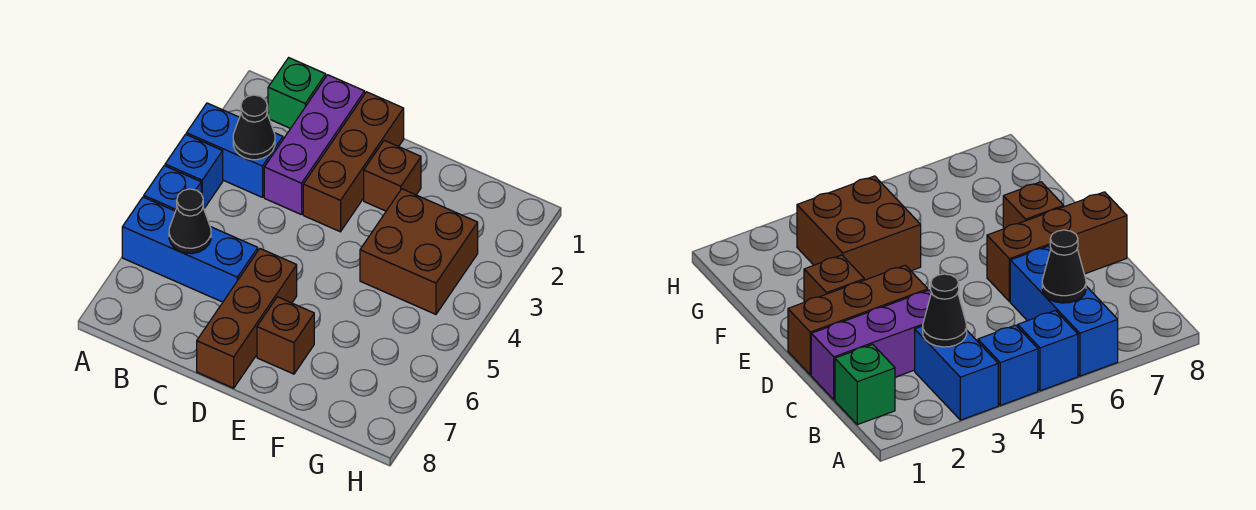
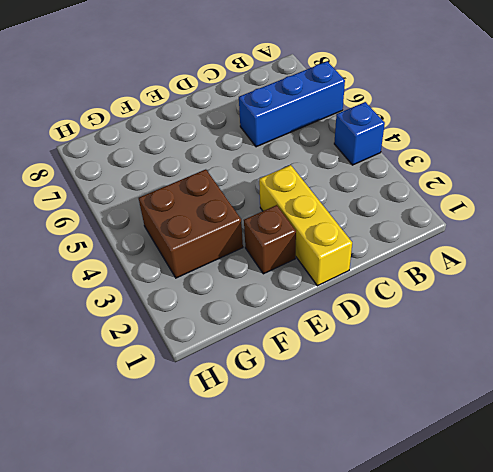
yellow 1x3 brick [259,165,352,286] -> brown 1x3 brick [303,92,404,232]
none -> blue 1x2 brick [186,103,283,197]
none -> blue 1x1 brick [144,166,201,211]
none -> green 1x1 brick [268,58,326,129]

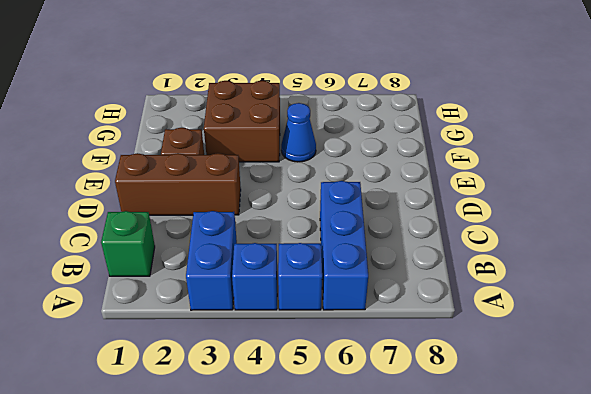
blue 1x1 cone [281,103,316,162] -> none
none -> purple 1x3 brick [264,75,365,215]
none -> brown 1x3 brick [197,249,297,388]
none -> brown 1x1 brick [257,297,314,374]

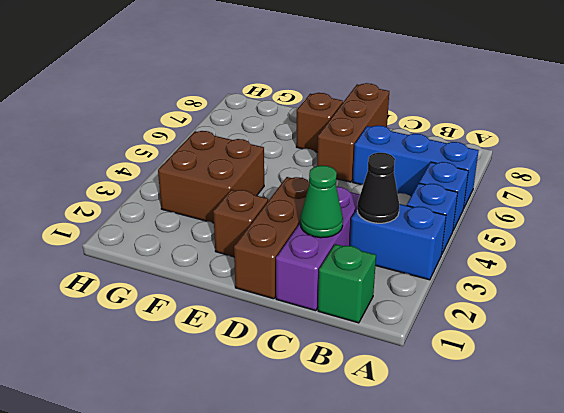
green 1x1 cone [300,165,343,238] -> none
none -> black 1x1 cone [169,189,211,254]

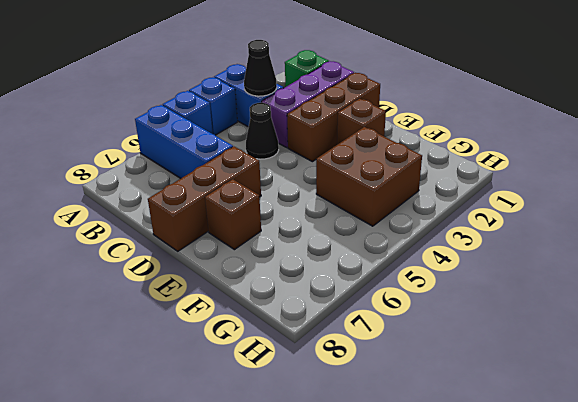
black 1x1 cone [246,103,279,159] -> black 1x1 cone moved to [169,189,211,254]

